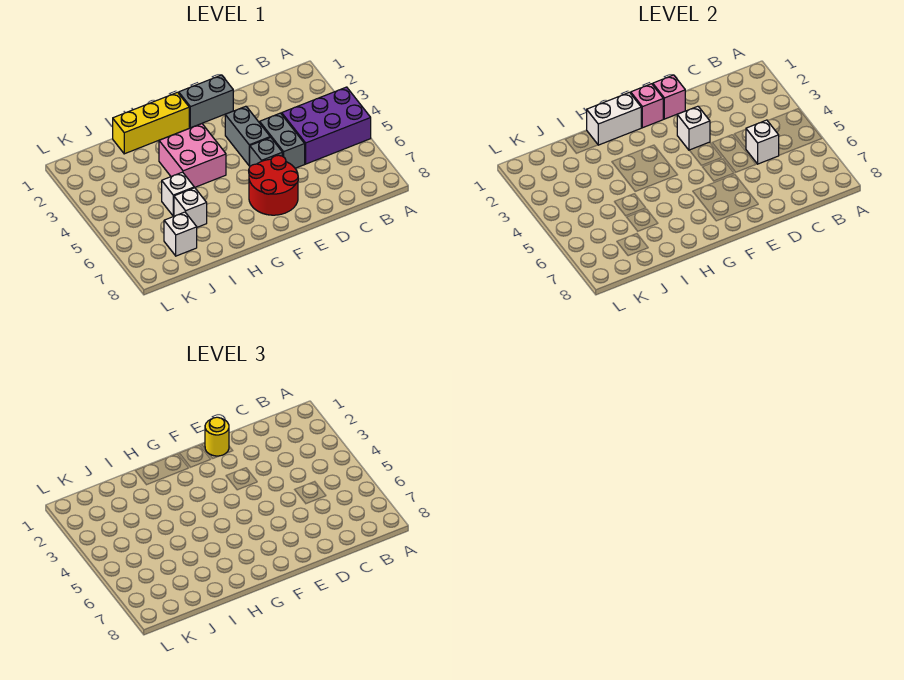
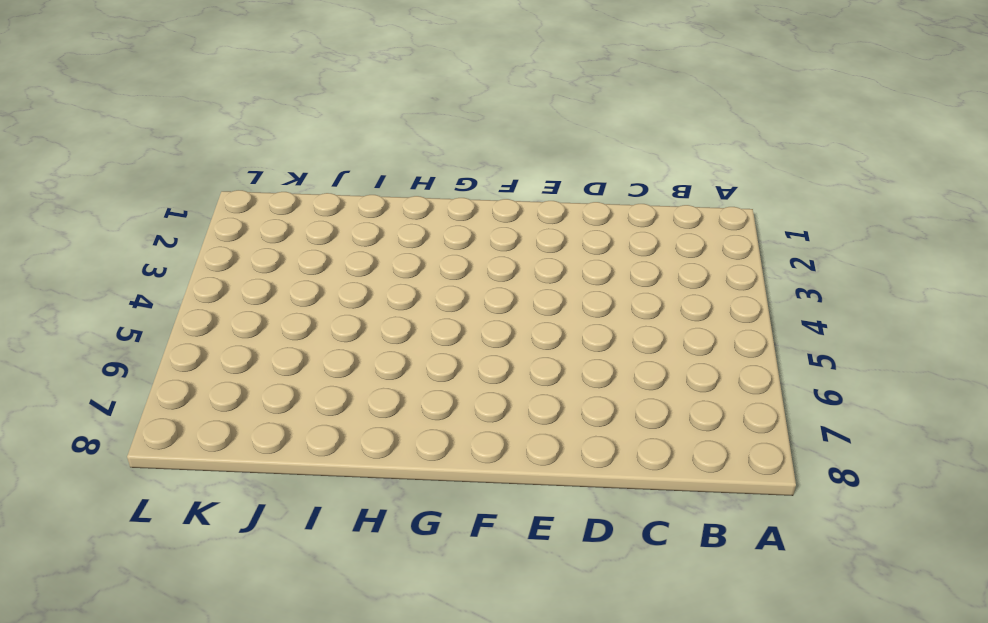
none -> purple 2x3 brick [282,87,371,164]
none -> grey 1x2 brick [259,113,305,168]
none -> grey 1x2 brick [179,75,233,128]

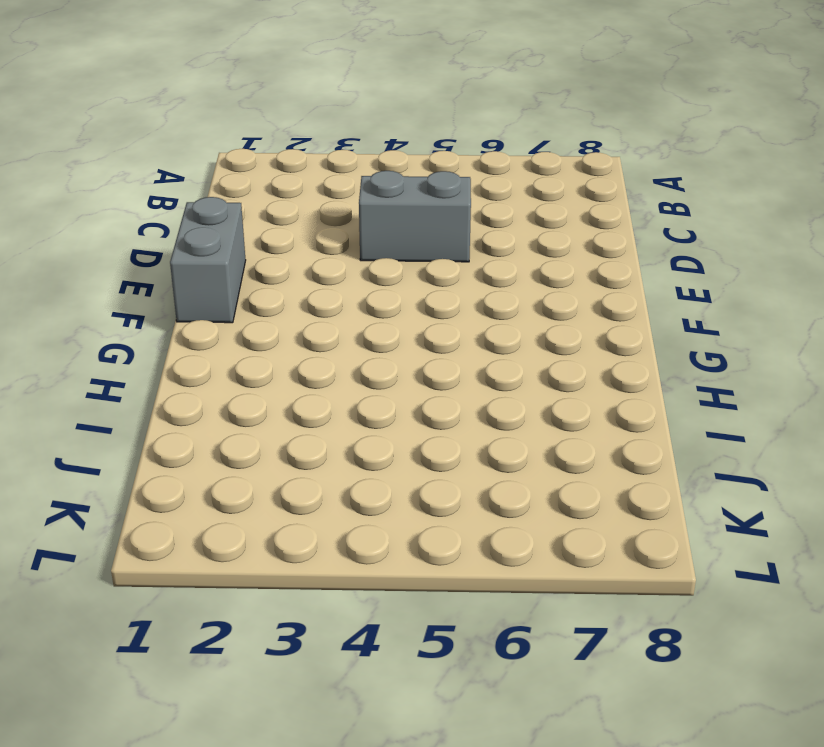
none -> purple 2x3 brick [282,87,371,164]
none -> grey 1x2 brick [225,106,270,166]
none -> grey 1x1 brick [250,137,282,166]

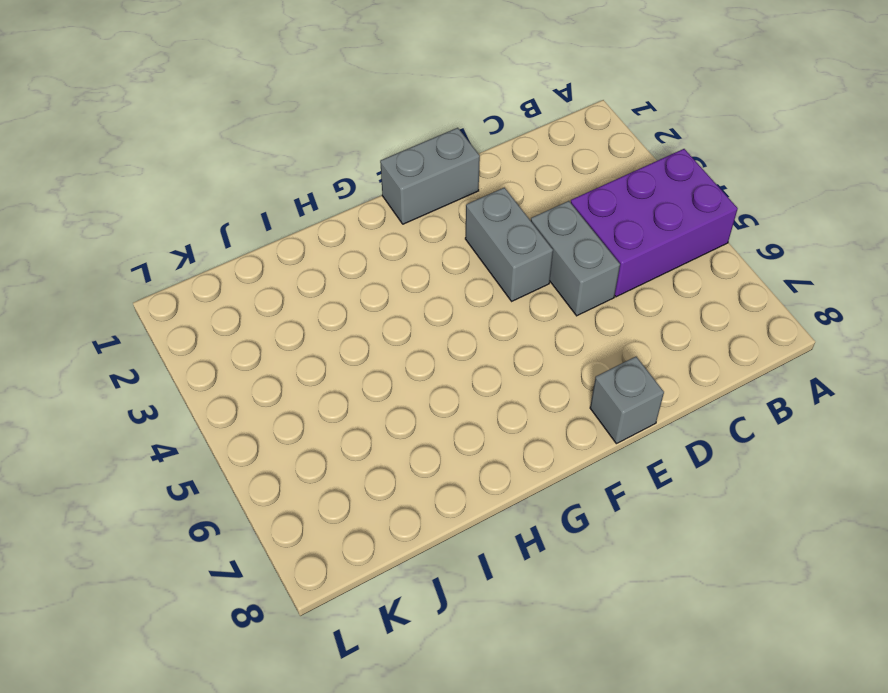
grey 1x1 brick [590,357,664,444] -> grey 1x1 brick moved to [250,137,282,166]
none -> red 2x2 round brick [249,155,298,215]
none -> yellow 1x3 brick [113,92,189,154]
none -> pink 2x2 brick [159,124,226,188]

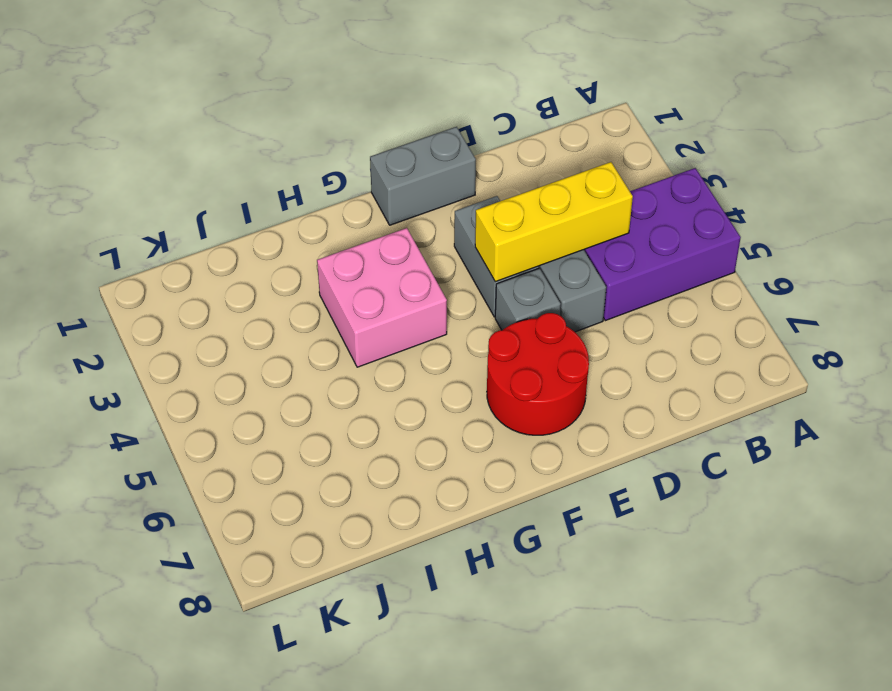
yellow 1x3 brick [475,162,633,282] -> yellow 1x3 brick moved to [113,92,189,154]
none -> white 1x1 brick [162,172,194,216]
none -> white 1x1 brick [174,188,207,227]
none -> white 1x1 brick [164,212,197,256]

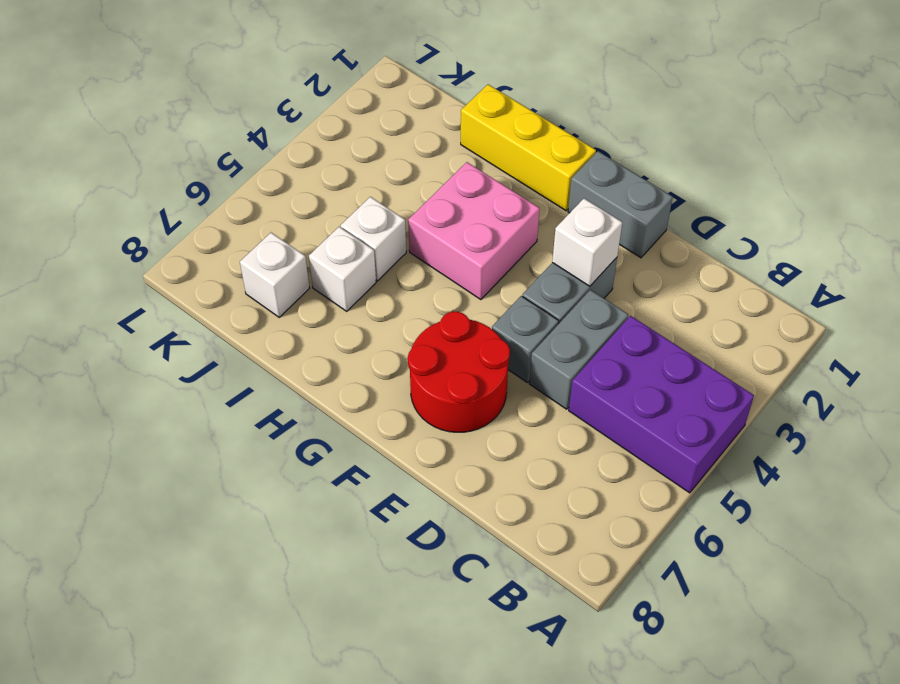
none -> white 1x1 brick [746,120,779,164]
none -> pink 1x1 brick [653,75,685,119]
none -> pink 1x1 brick [631,84,663,128]

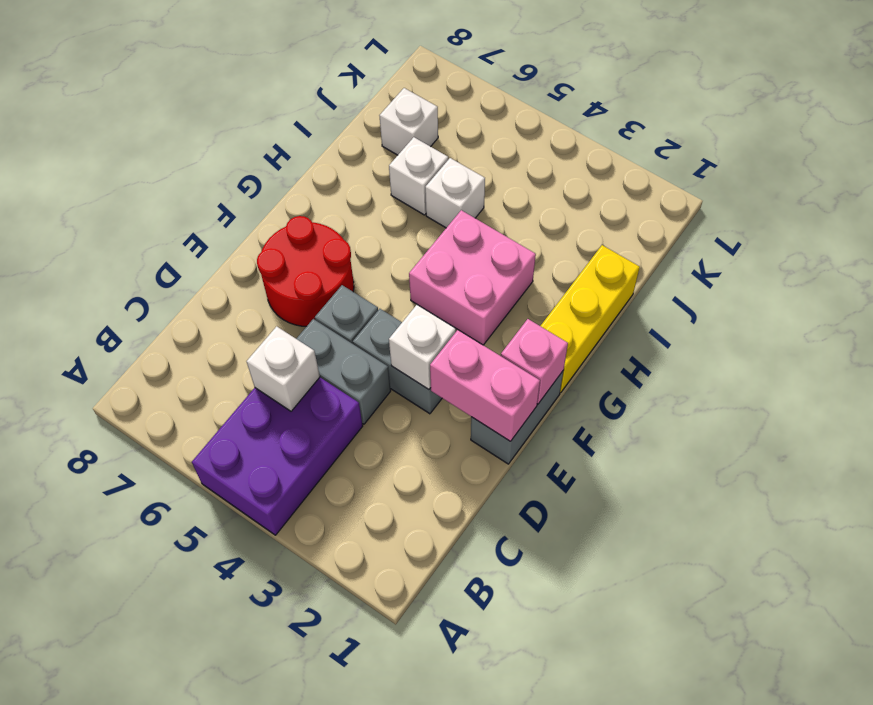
pink 1x2 brick [430,330,540,441] -> pink 1x1 brick [653,75,685,119]
none -> white 1x2 brick [587,92,641,145]
none -> yellow 1x1 round brick [205,417,229,456]

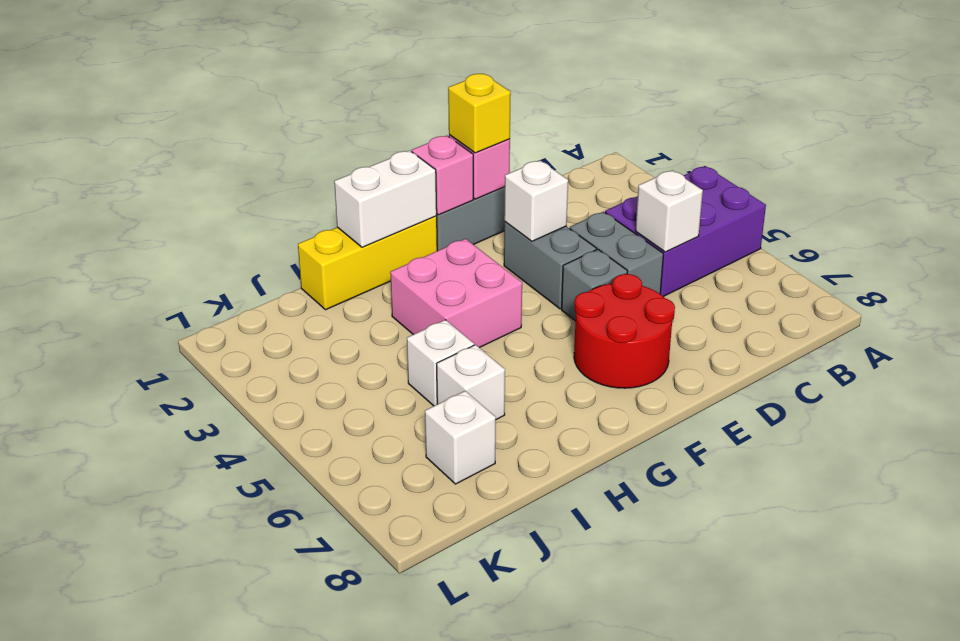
yellow 1x1 brick [448,74,511,153] -> yellow 1x1 round brick [205,417,229,456]

